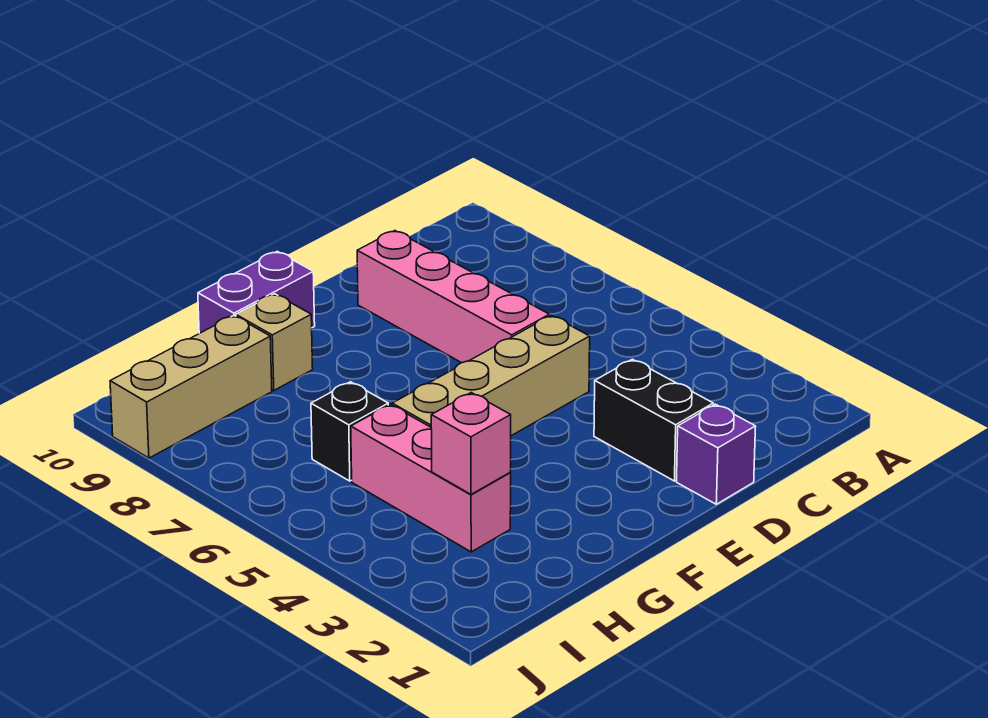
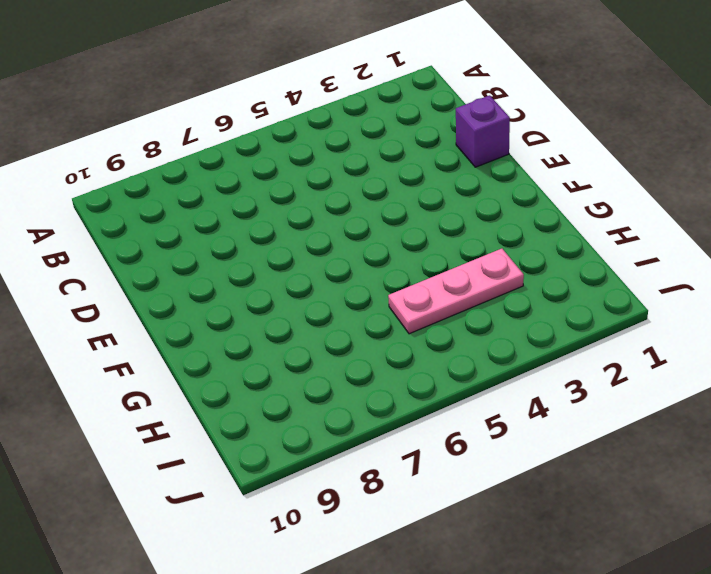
pink 1x3 plate [388,249,524,334] -> pink 1x3 brick [351,404,511,552]
none -> black 1x2 brick [594,359,713,481]
none -> tan 1x4 brick [392,315,590,436]

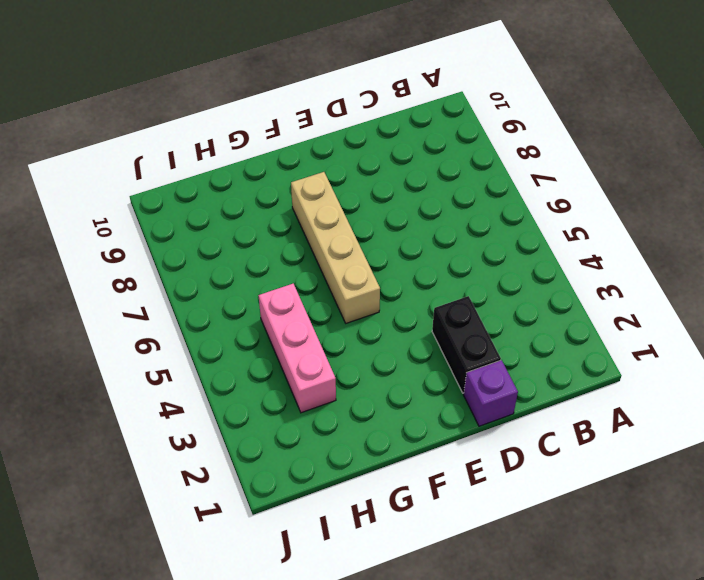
tan 1x4 brick [291,172,380,323] -> tan 1x4 brick turned to [392,315,590,436]
none -> pink 1x4 brick [357,231,549,363]
none -> purple 1x2 brick [198,251,315,333]

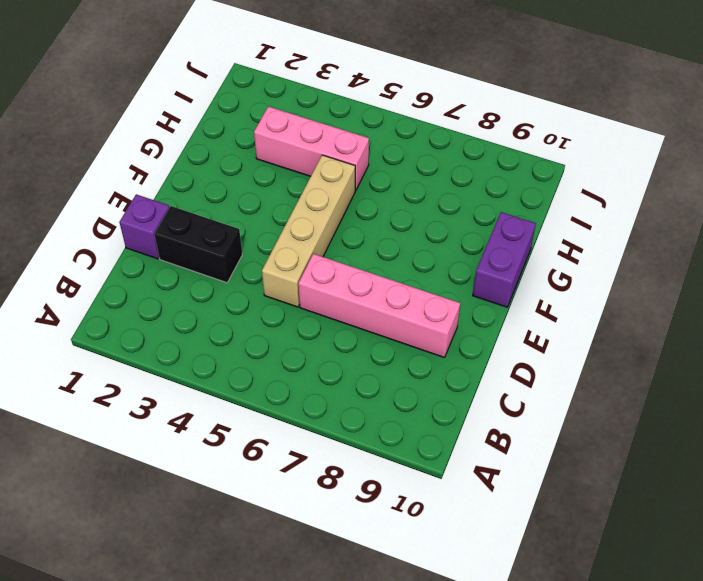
none -> tan 1x1 brick [236,294,313,390]
none -> black 1x1 brick [311,382,388,481]

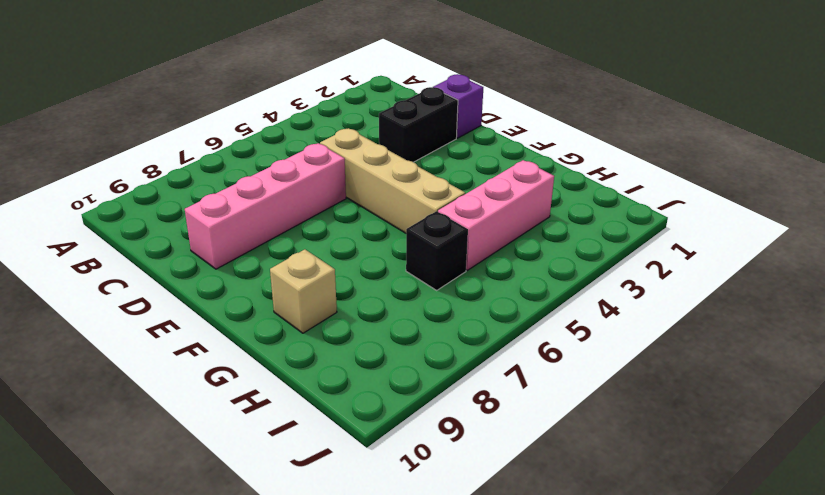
none -> purple 1x2 brick [198,251,315,333]
none -> tan 1x3 brick [110,316,272,458]

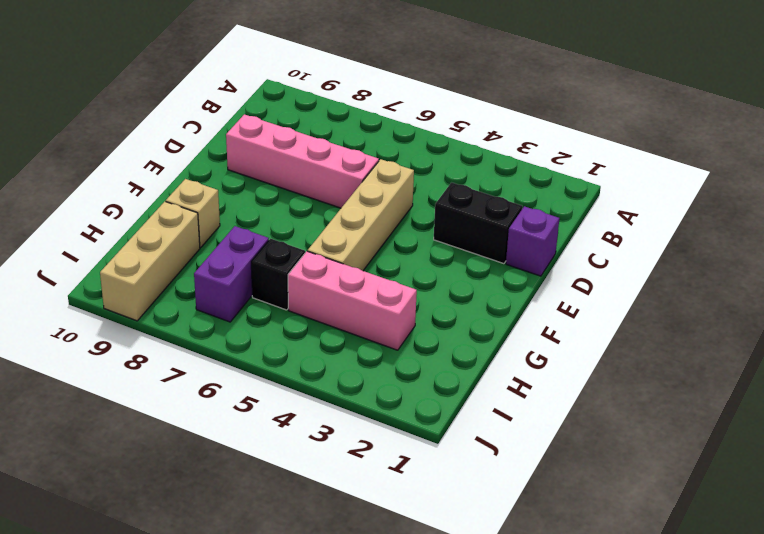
purple 1x2 brick [194,226,269,322] -> purple 1x2 brick moved to [198,251,315,333]
none -> pink 1x1 brick [431,393,511,494]

